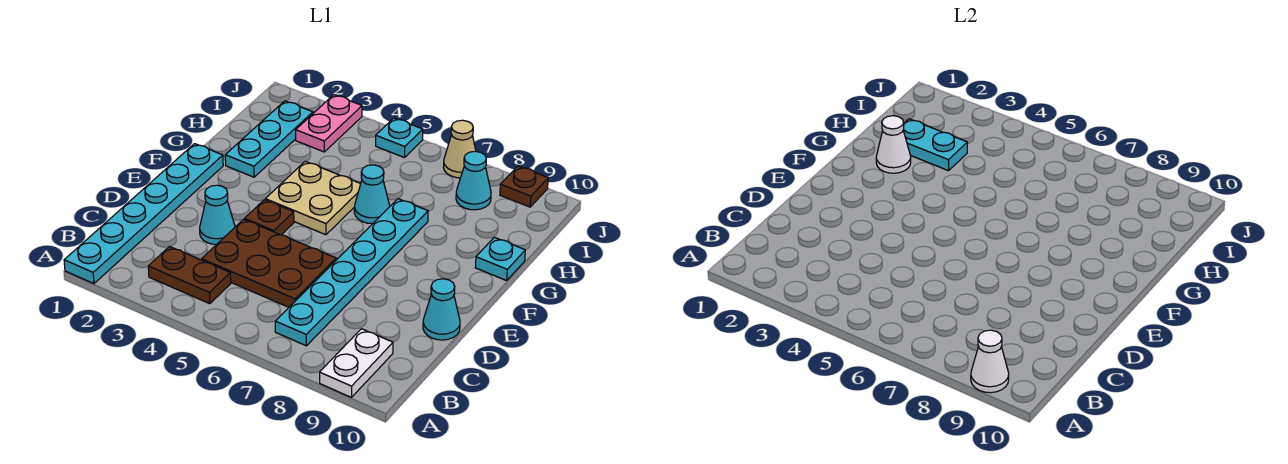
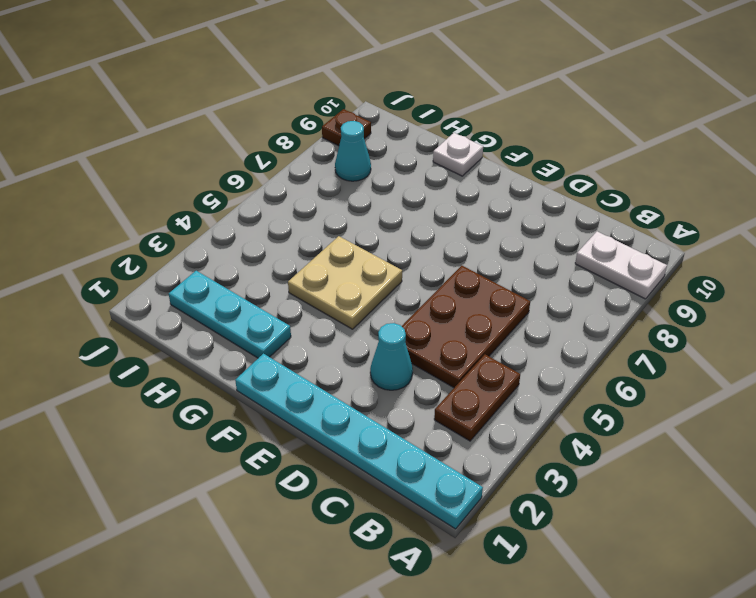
white 1x1 plate [433,133,483,176] -> cyan 1x1 plate [475,237,525,281]
none -> cyan 1x6 plate [275,199,428,346]
none -> cyan 1x1 cone [423,279,460,340]
none -> brown 1x1 plate [244,200,294,235]

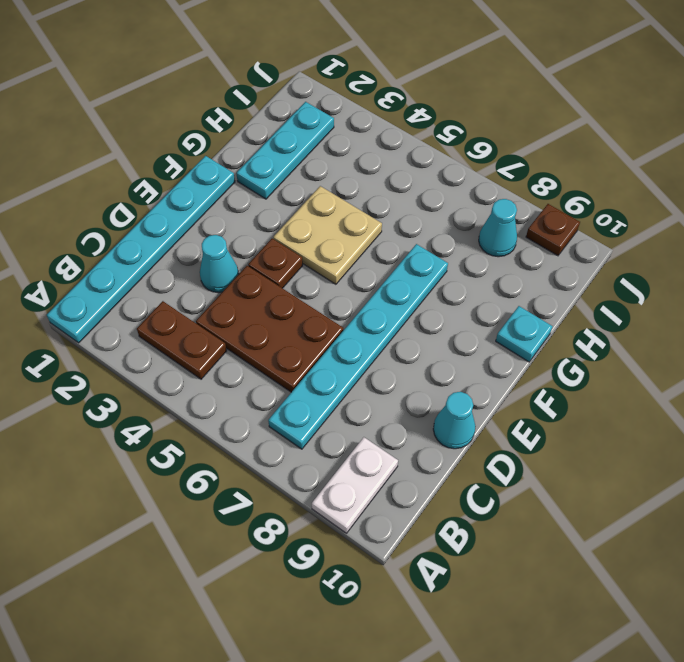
none -> cyan 1x1 cone [354,165,390,224]
none -> pink 1x2 plate [296,95,362,152]
none -> cyan 1x1 plate [376,118,423,158]

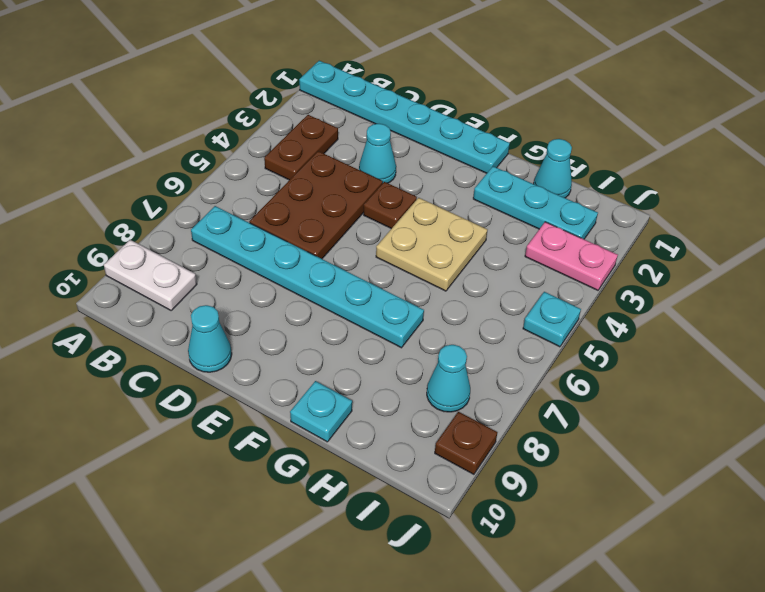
cyan 1x1 cone [534,139,572,198] -> cyan 1x1 cone moved to [354,165,390,224]
none -> tan 1x1 cone [443,120,476,178]
none -> white 1x1 cone [971,330,1009,393]
none -> white 1x1 cone [876,116,911,173]

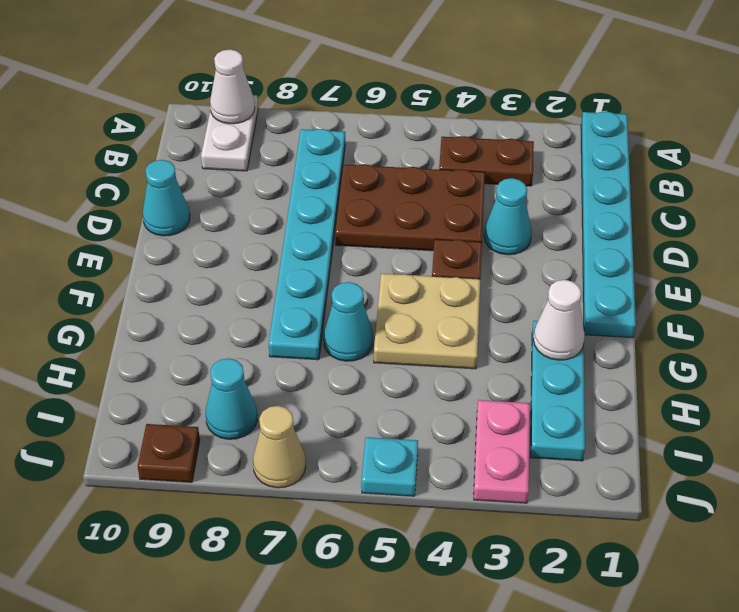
none -> cyan 1x1 plate [475,237,525,281]
none -> cyan 1x2 plate [903,119,967,171]

